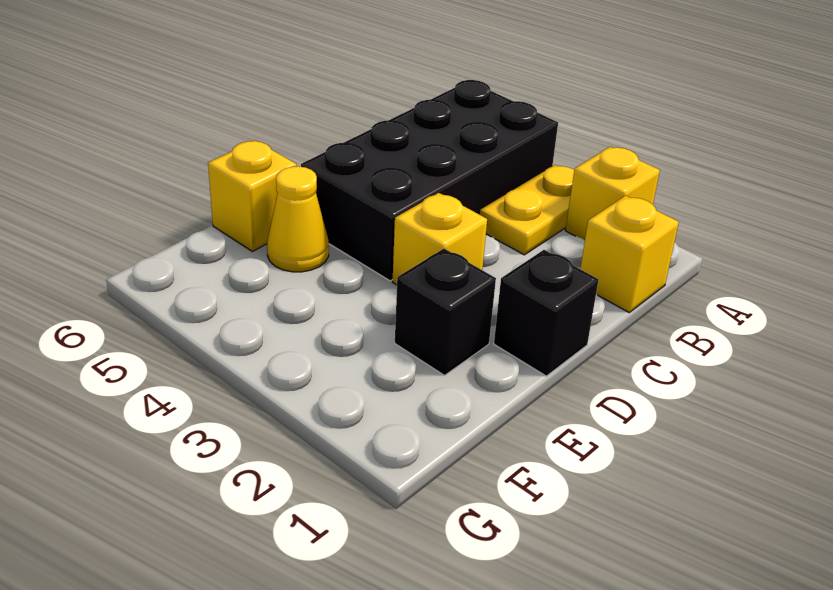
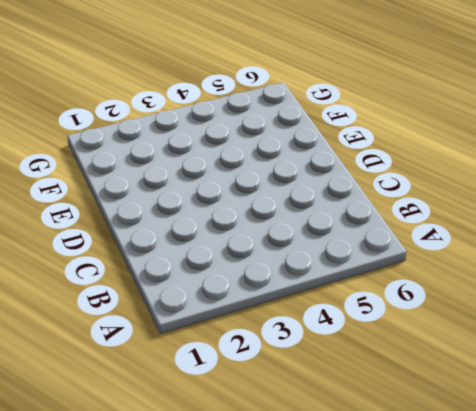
none -> yellow 1x1 brick [565,147,660,240]
none -> yellow 1x2 plate [480,165,574,255]

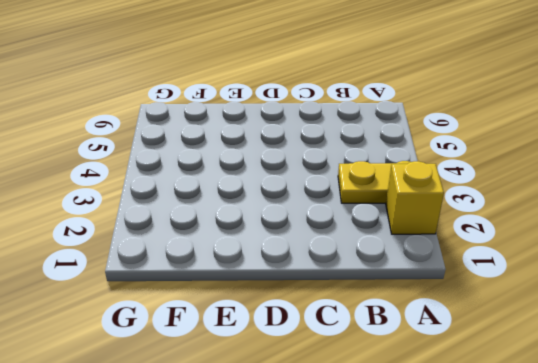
none -> black 2x4 brick [301,80,558,281]
none -> yellow 1x1 brick [580,196,679,312]

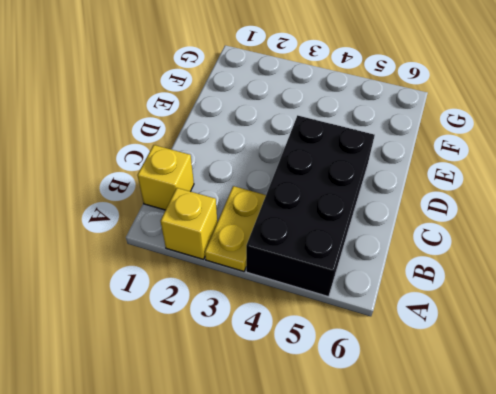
none -> black 1x1 brick [494,250,599,376]
none -> yellow 1x1 brick [393,193,487,285]

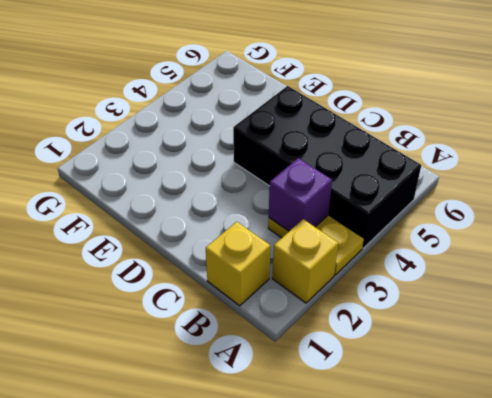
purple 1x1 brick [269,158,332,231] -> none
none -> black 1x1 brick [494,250,599,376]
none -> yellow 1x1 brick [393,193,487,285]

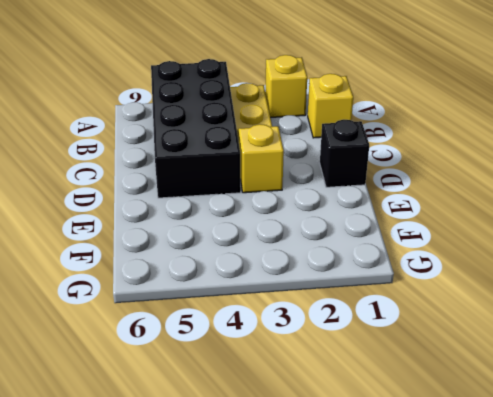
none -> black 1x1 brick [395,249,496,375]
none -> yellow 1x1 cone [267,166,329,272]

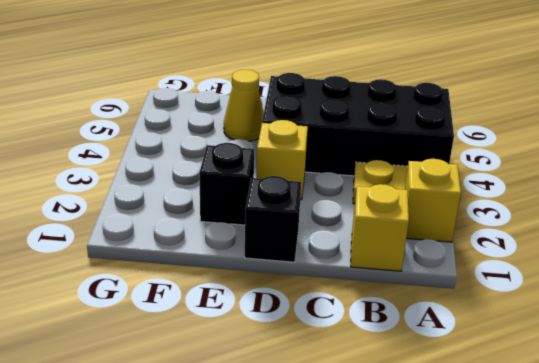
none -> yellow 1x1 brick [208,141,296,252]

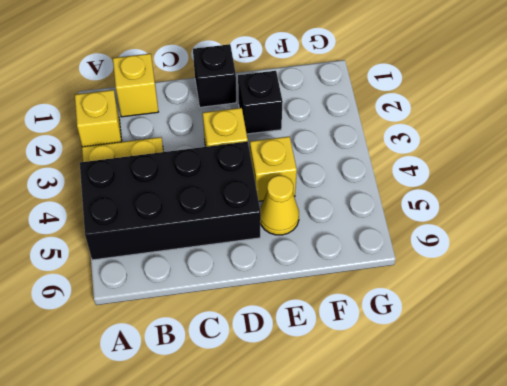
yellow 1x1 brick [250,136,297,201] -> yellow 1x1 brick moved to [208,141,296,252]

